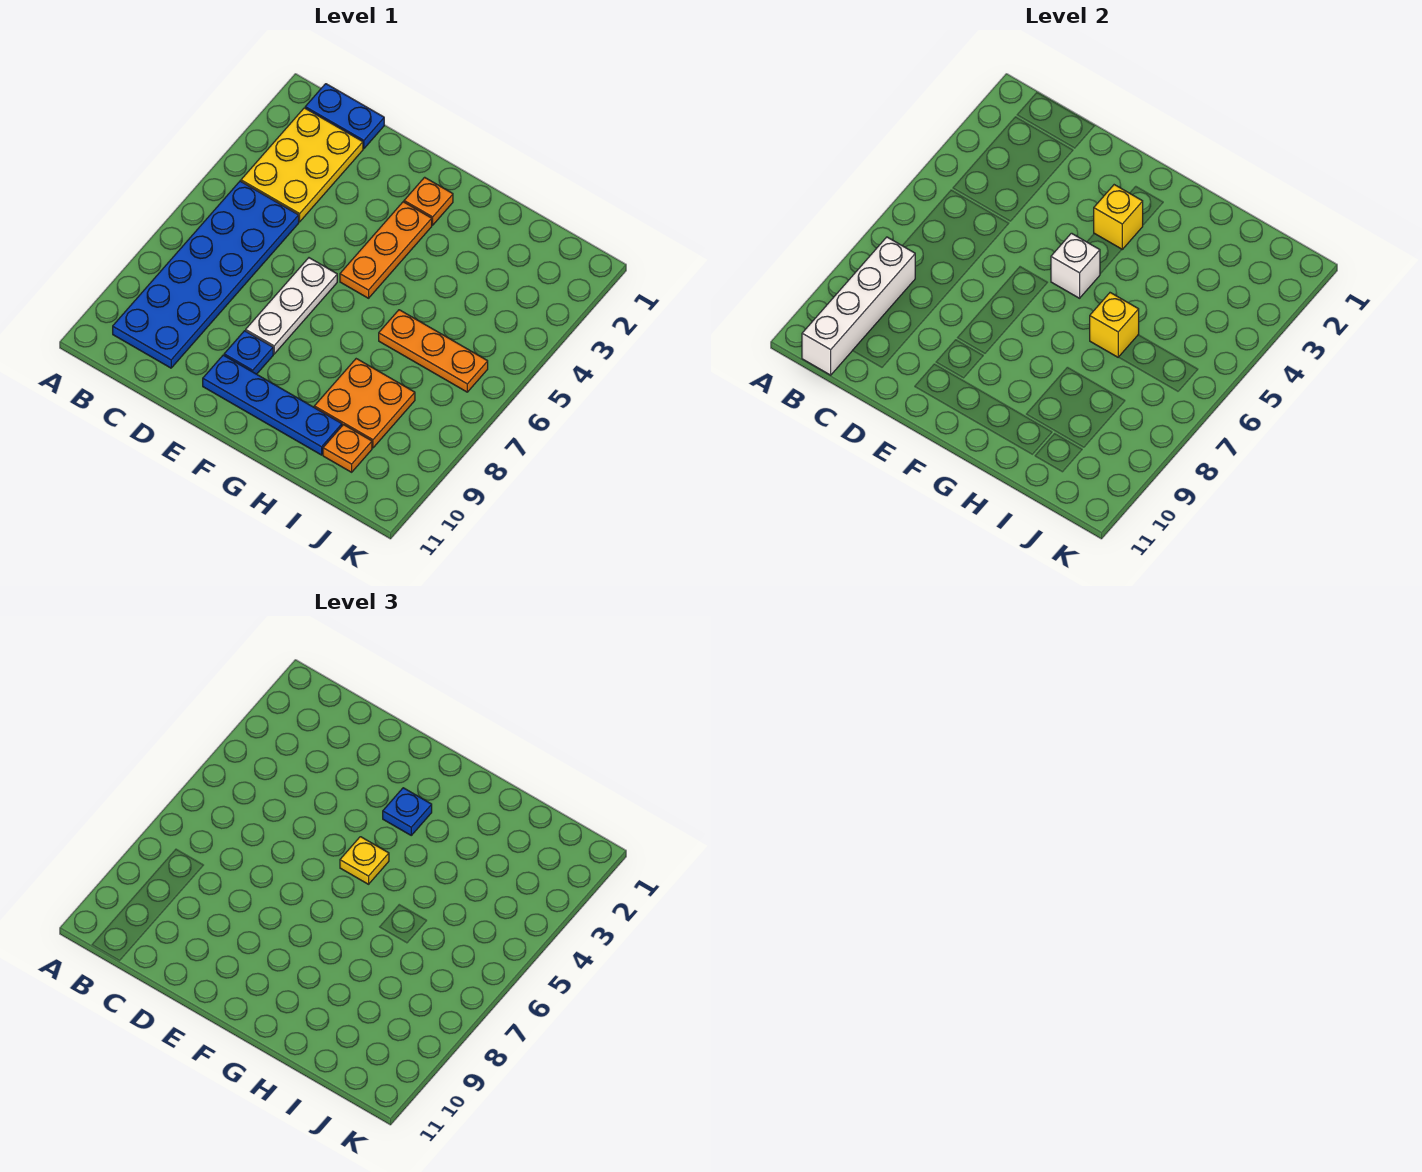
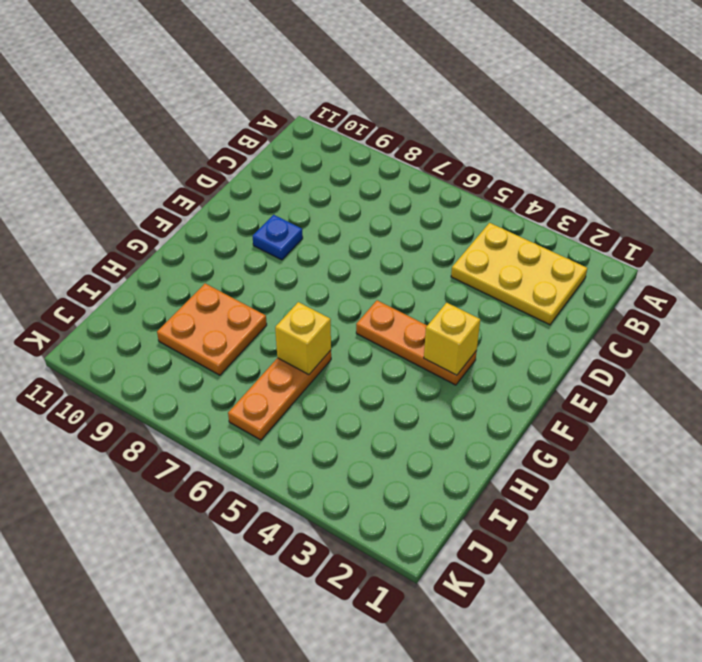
none -> blue 1x2 plate [305,84,384,149]
none -> blue 2x6 plate [113,181,299,368]
none -> white 1x3 plate [246,258,337,354]

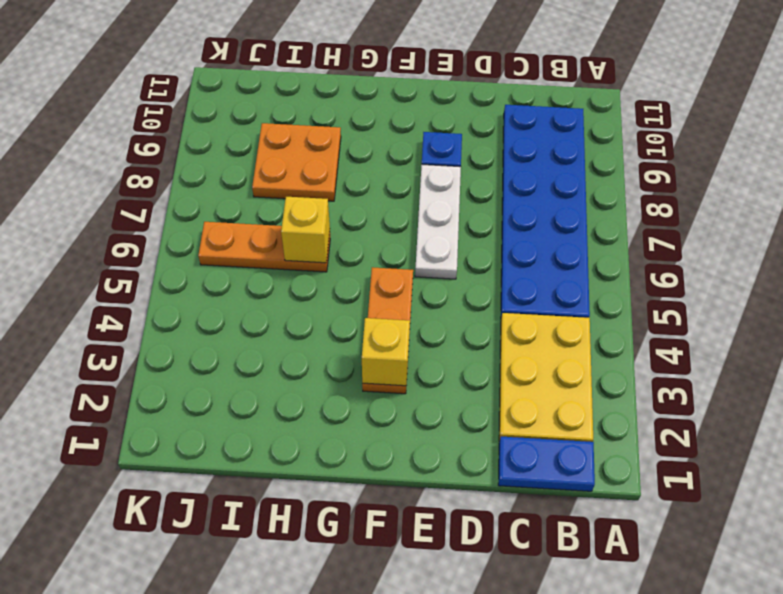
none -> blue 1x4 plate [203,355,342,455]
none -> orange 1x1 plate [404,177,453,225]
none -> orange 1x1 plate [323,425,372,472]

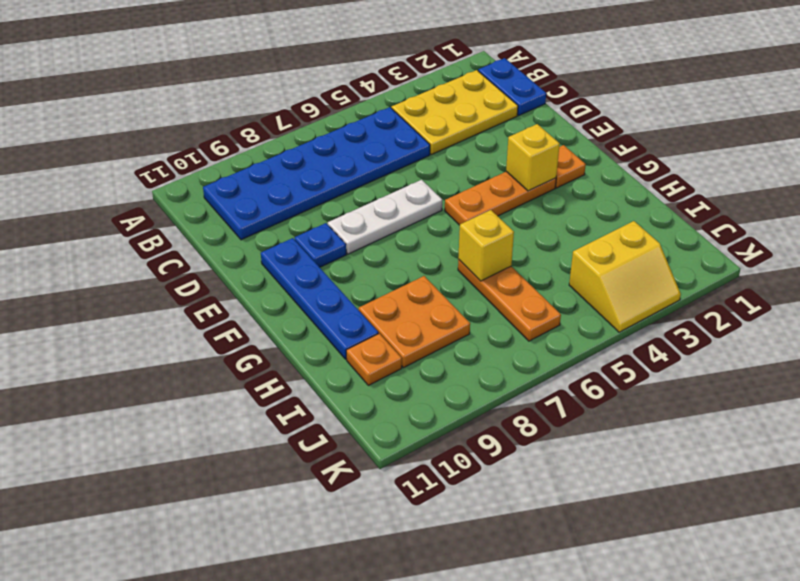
yellow 2x2 slope [569,221,681,332] -> none
none -> white 1x4 brick [802,237,915,375]
none -> white 1x1 brick [1051,233,1100,298]
none -> blue 1x1 plate [383,788,432,835]

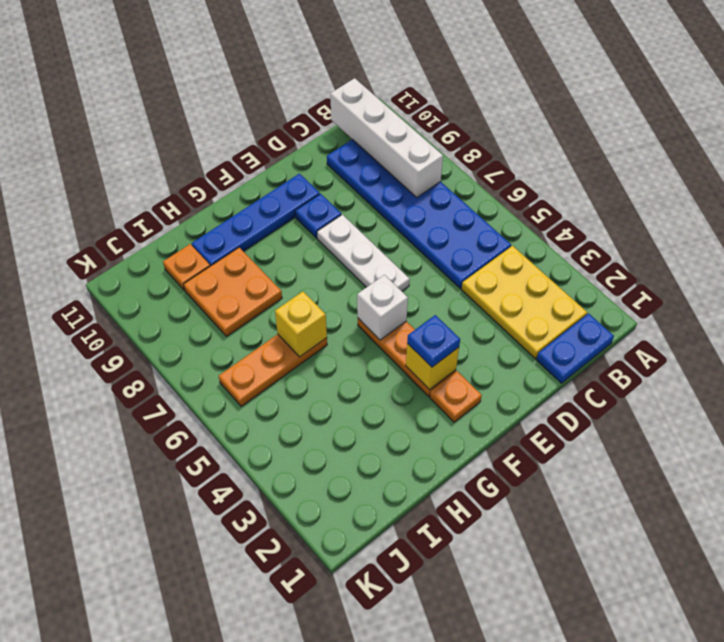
none -> yellow 1x1 plate [340,837,389,884]

